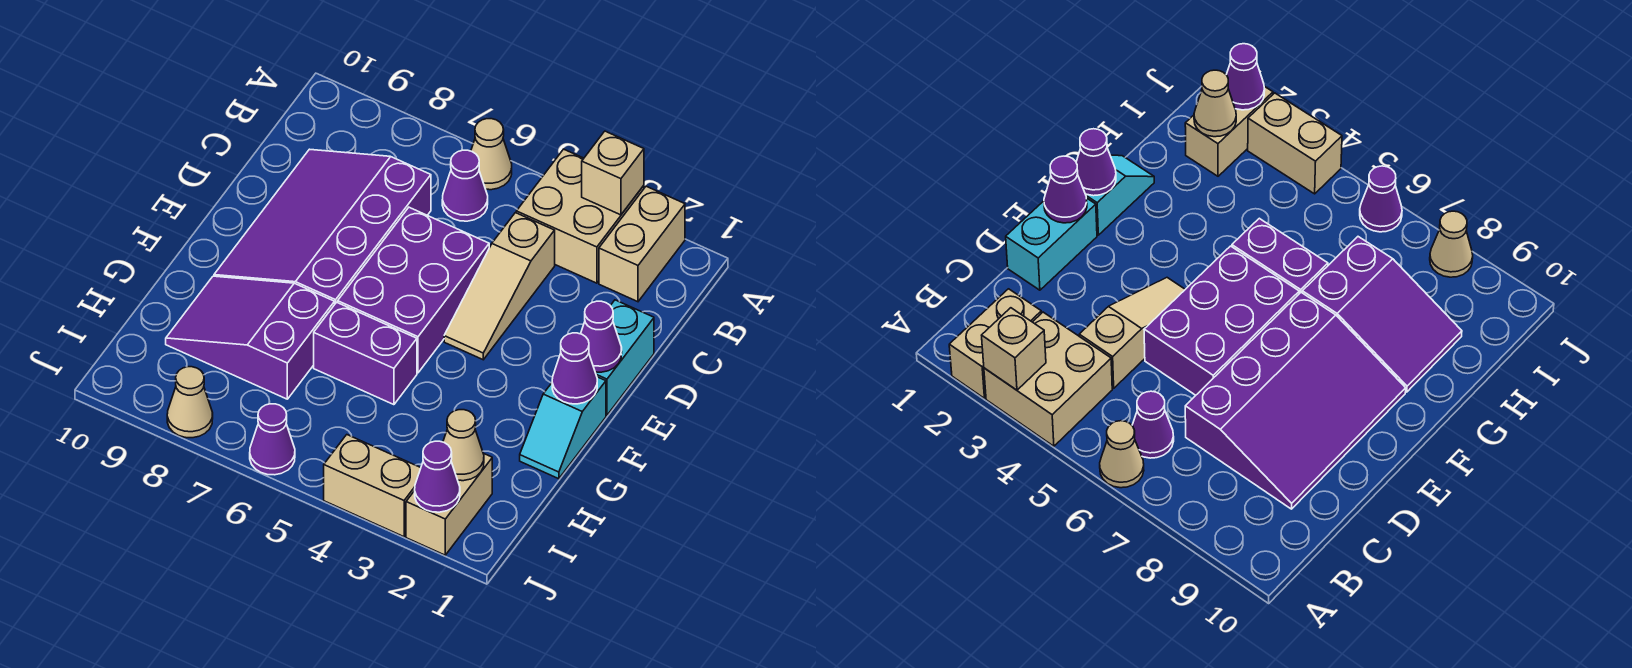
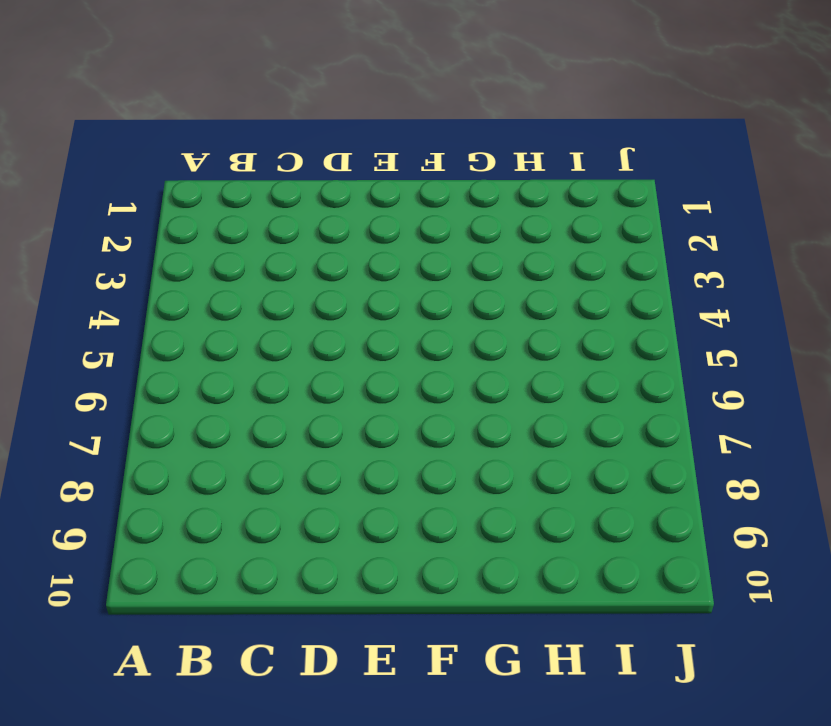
none -> tan 1x2 brick [599,186,685,302]
none -> tan 2x2 brick [516,149,644,283]
none -> tan 1x1 cone [471,119,512,190]

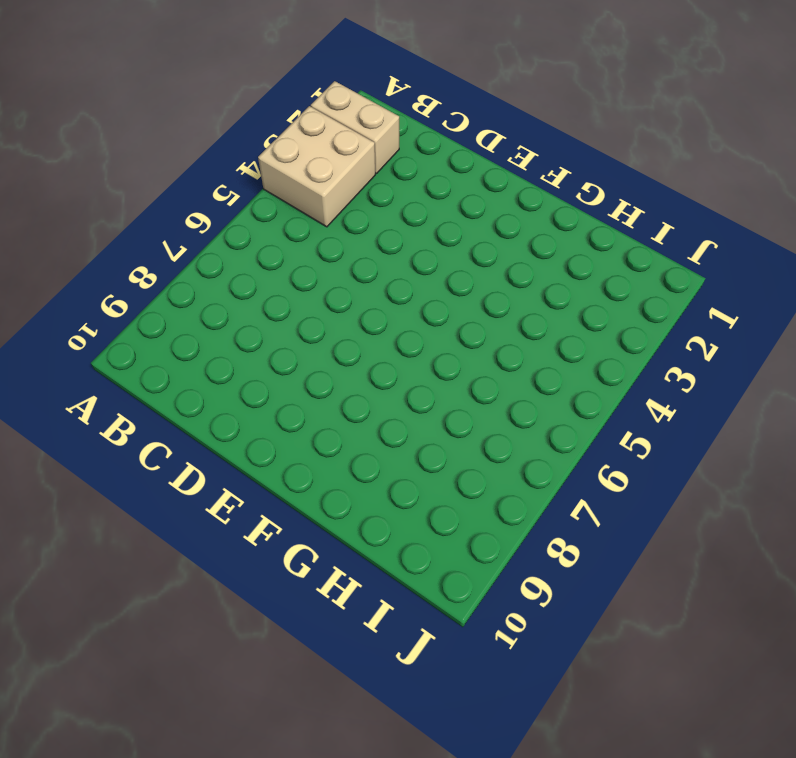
none -> tan 1x1 cone [471,119,512,190]
none -> purple 1x1 cone [442,150,488,221]
none -> tan 1x3 slope [444,213,555,360]

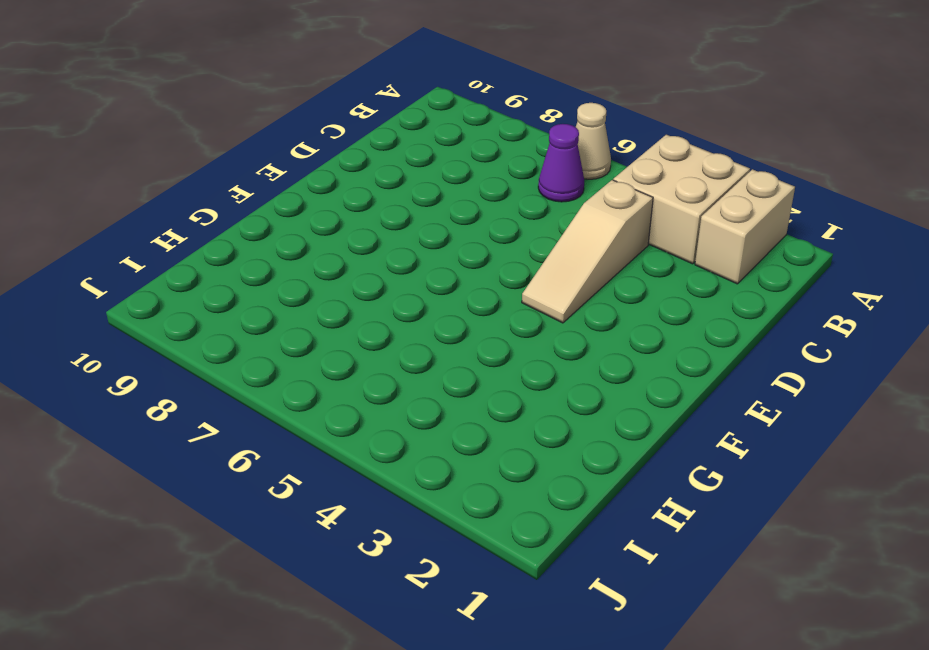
none -> purple 3x4 slope [214,149,431,304]
none -> cyan 1x2 brick [595,300,654,415]
none -> purple 2x3 brick [338,207,489,373]

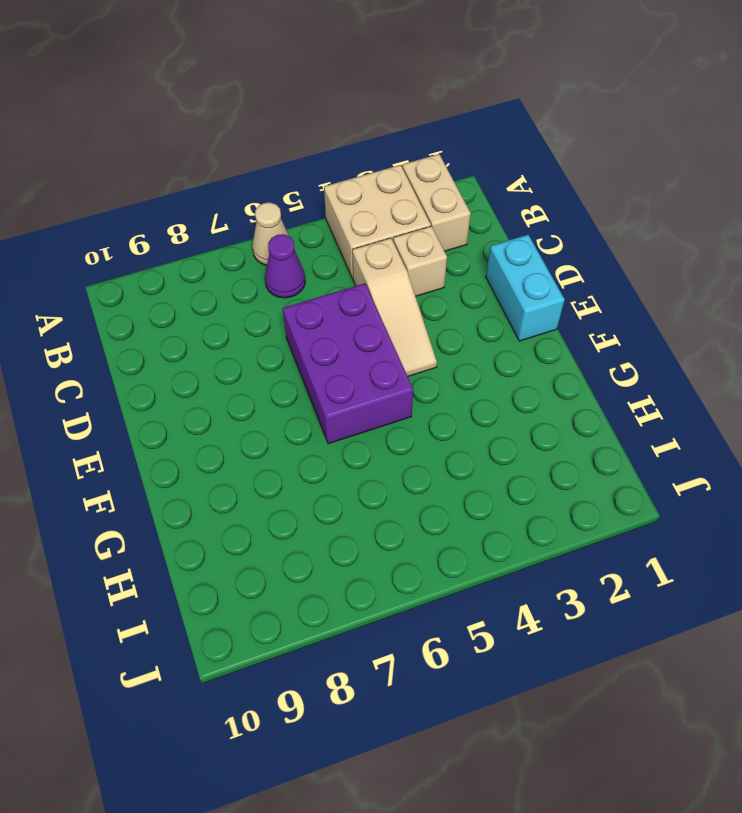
tan 1x1 brick [393,226,447,296] -> tan 1x1 brick moved to [582,131,644,215]
none -> purple 3x4 slope [214,149,431,304]
none -> cyan 1x2 slope [520,377,606,479]
none -> purple 1x2 brick [314,302,417,405]

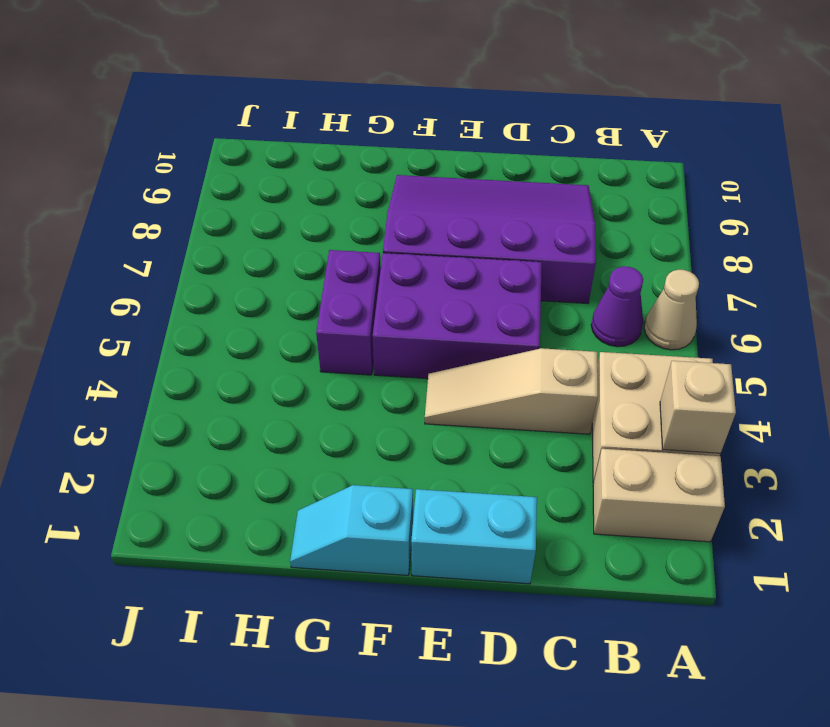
none -> purple 2x3 slope [166,276,335,399]
none -> tan 1x2 brick [406,453,492,555]
none -> tan 1x2 brick [324,435,421,537]

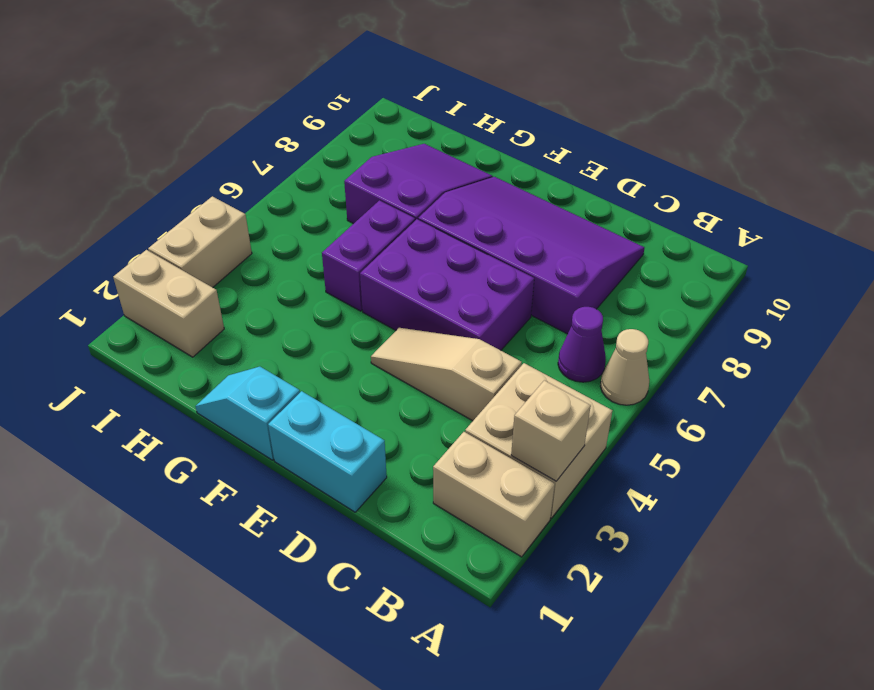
none -> purple 1x1 cone [250,404,295,475]
none -> tan 1x1 cone [167,367,213,438]
none -> purple 1x1 cone [581,301,622,372]

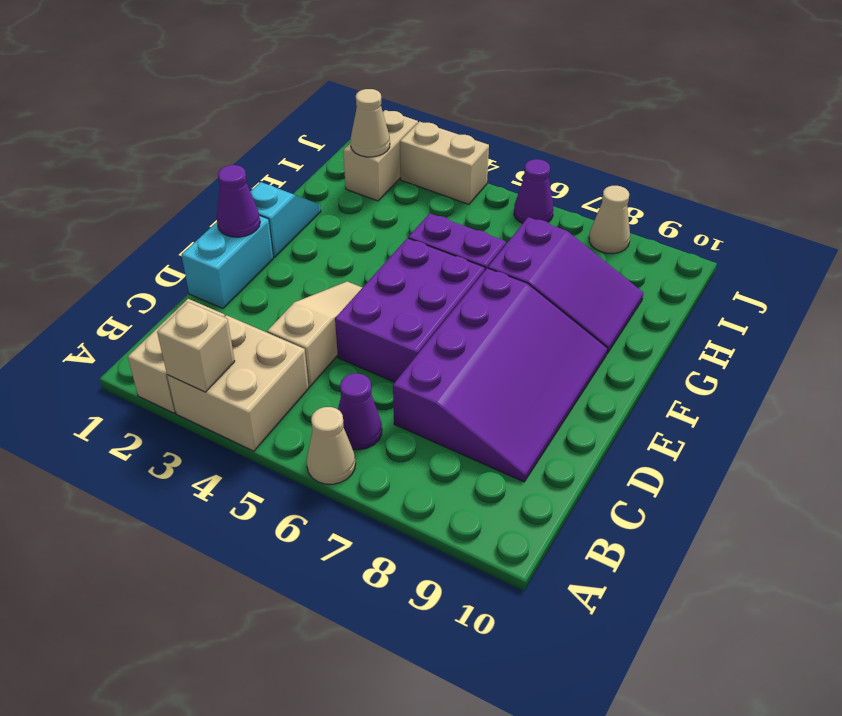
none -> purple 1x1 cone [552,333,597,404]
none -> purple 1x1 cone [415,441,460,512]

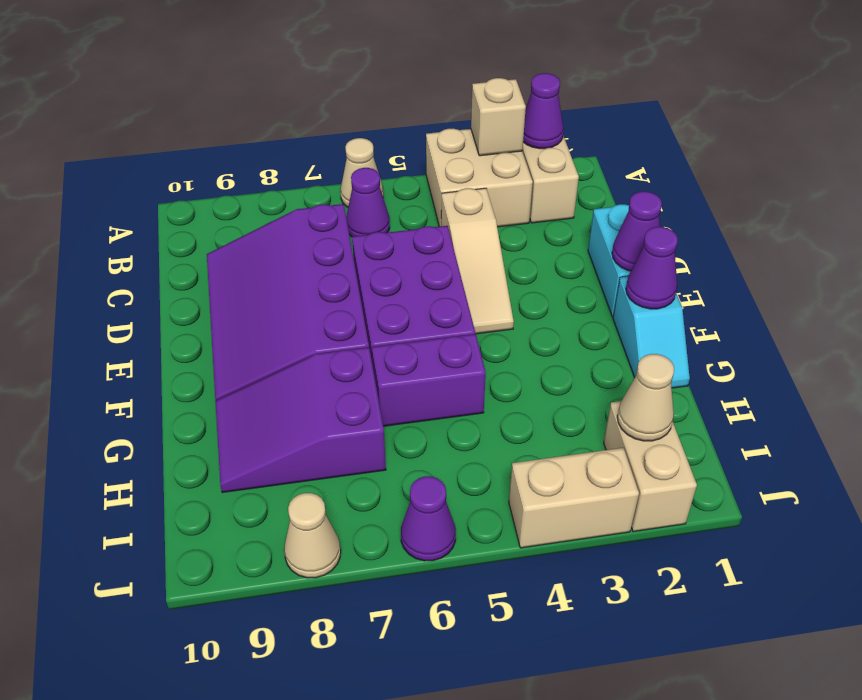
purple 1x1 cone [523,73,564,149] -> purple 1x1 cone moved to [415,441,460,512]

